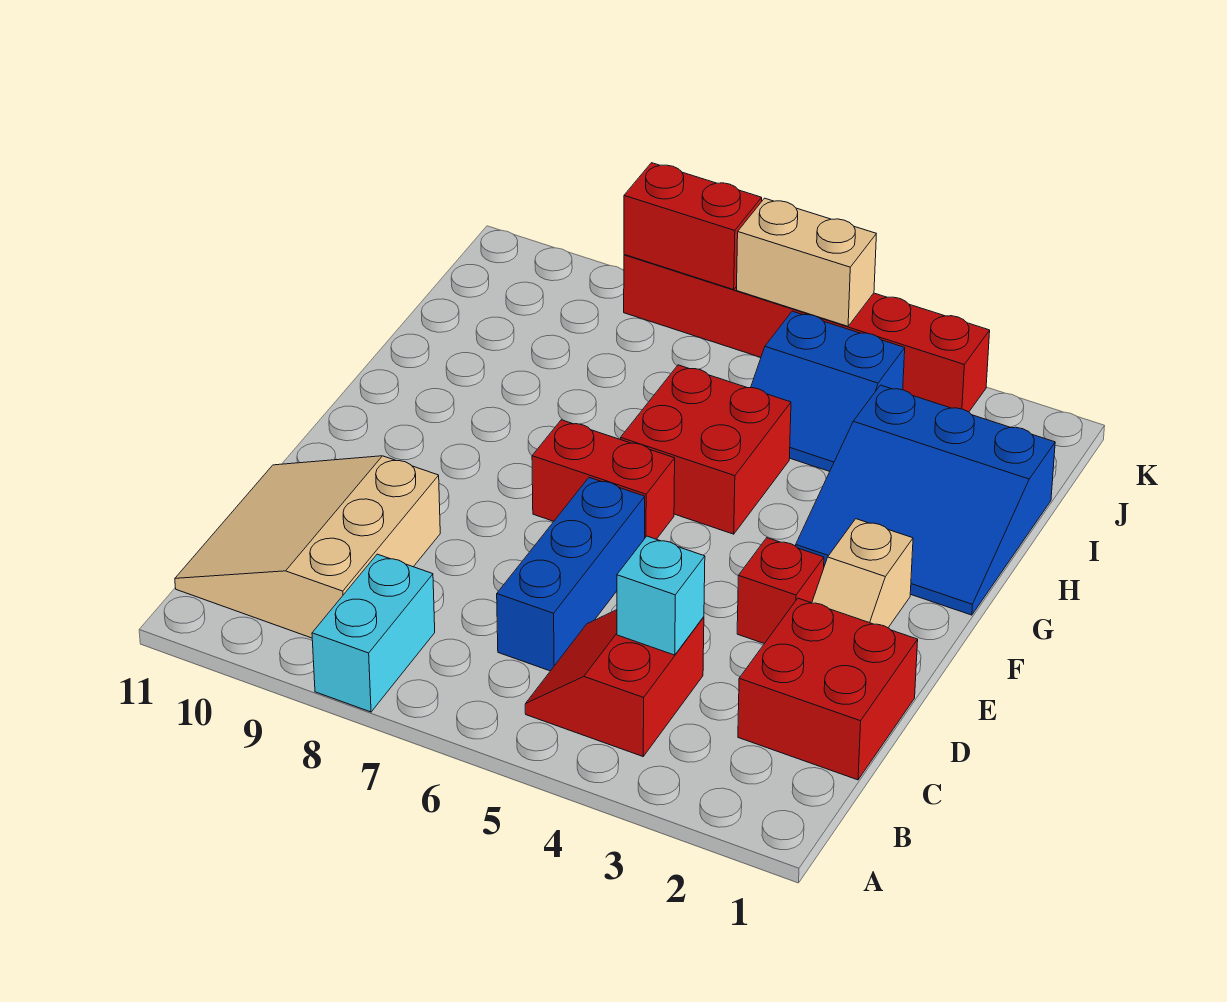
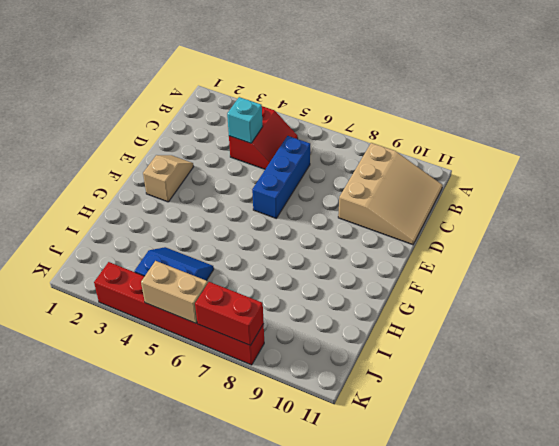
none -> cyan 1x2 brick [312,554,435,712]
none -> red 2x2 brick [738,598,918,780]
none -> red 1x1 brick [737,538,824,644]

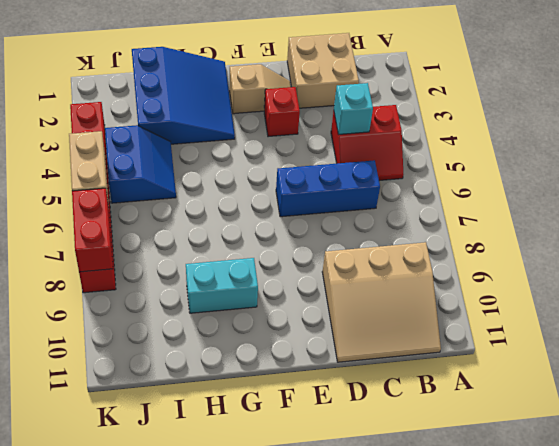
tan 2x2 brick [287,33,359,108] -> red 2x2 brick [738,598,918,780]
cyan 1x2 brick [186,258,258,313] -> cyan 1x2 brick moved to [312,554,435,712]
none -> red 1x2 brick [532,420,675,539]
none -> red 2x2 brick [621,365,791,534]

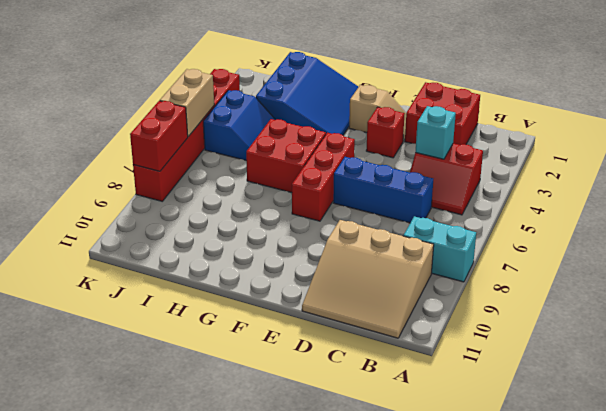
red 1x3 brick [292,133,355,221] -> red 1x2 brick [532,420,675,539]

